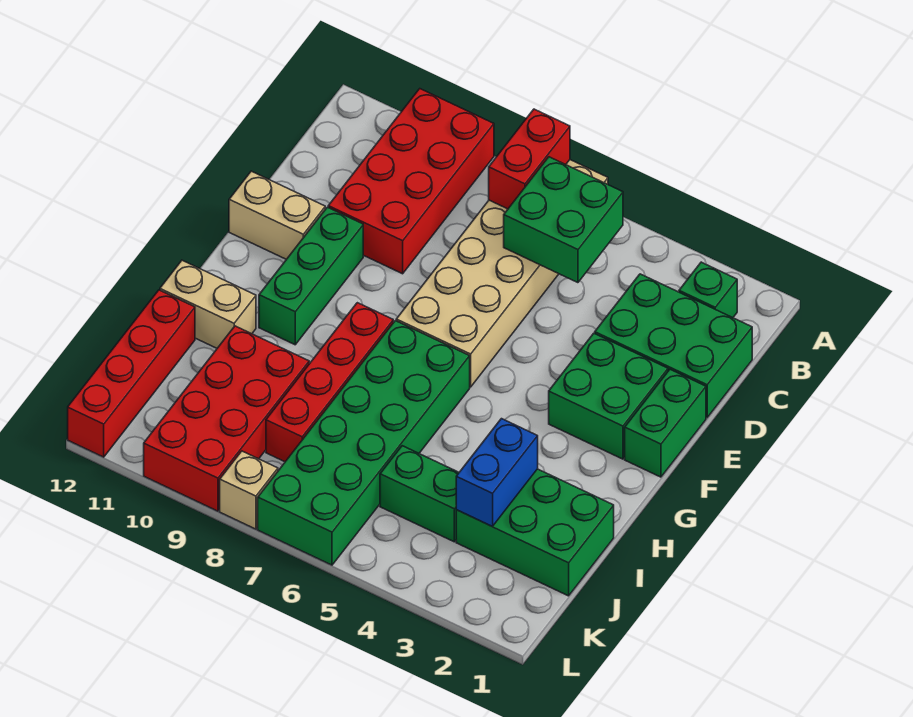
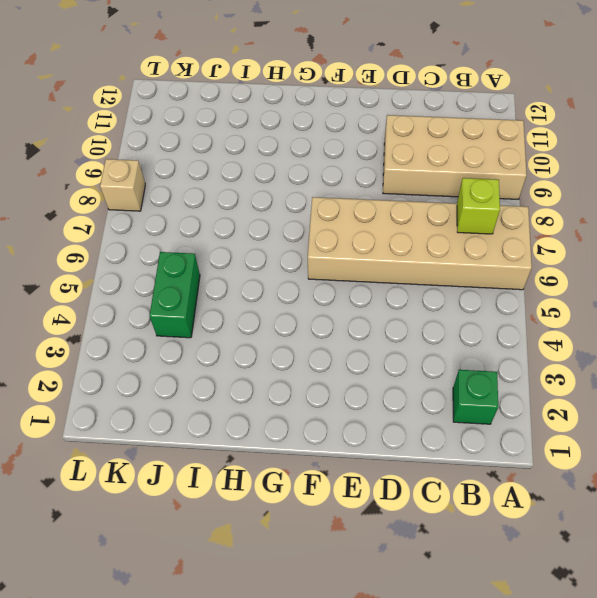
tan 2x4 brick [383,115,527,199] -> red 2x4 brick [328,89,494,274]
lime 1x1 brick [457,178,500,234] -> red 1x2 brick [489,109,570,209]
none -> green 2x3 brick [595,274,752,418]
none -> green 1x2 brick [625,369,706,477]
none -> green 2x2 brick [549,333,668,459]

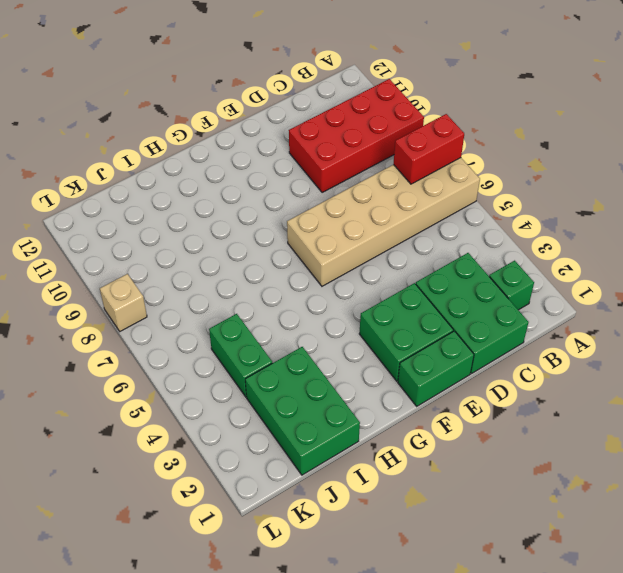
none -> green 1x3 brick [259,207,363,345]
none -> tan 1x2 brick [229,171,325,259]
none -> green 2x6 brick [258,321,470,565]

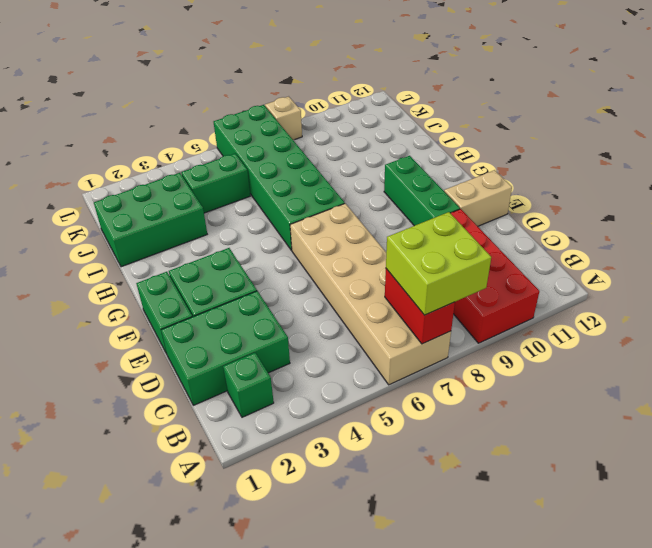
lime 2x2 brick [386,212,491,315] -> none
none -> red 1x4 brick [266,303,393,462]
none -> tan 1x2 brick [160,260,256,348]
none -> red 2x4 brick [144,326,309,511]

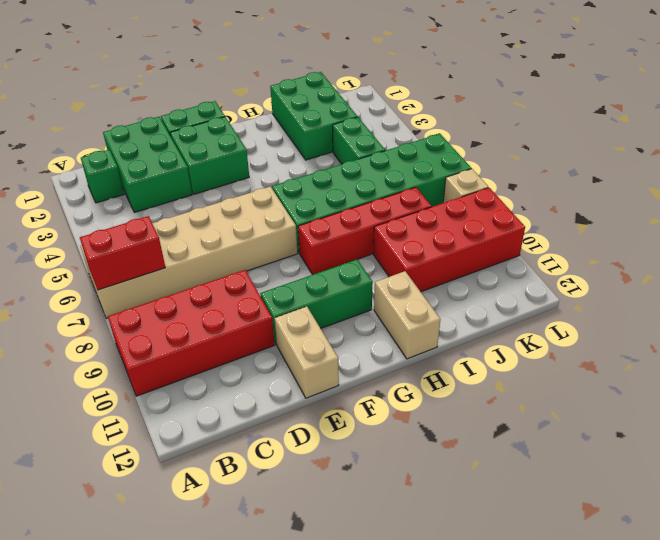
none -> red 1x4 brick [68,290,195,457]
none -> green 2x2 brick [504,157,623,283]
none -> blue 1x2 brick [456,419,538,526]

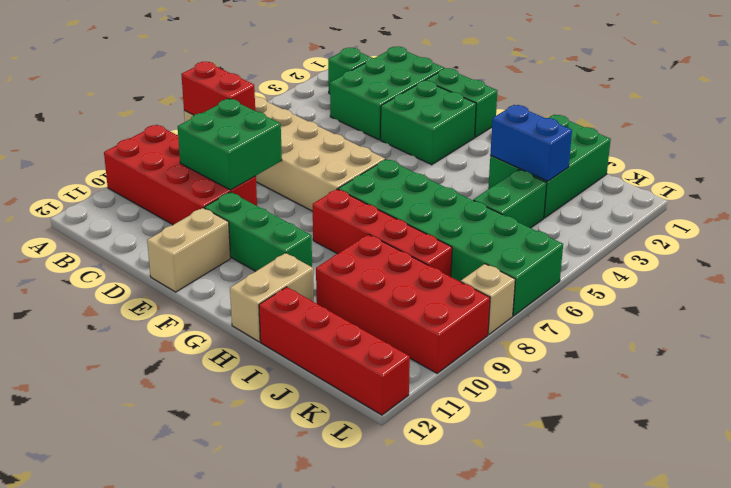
green 2x2 brick [178,99,282,190] -> green 2x2 brick moved to [504,157,623,283]

